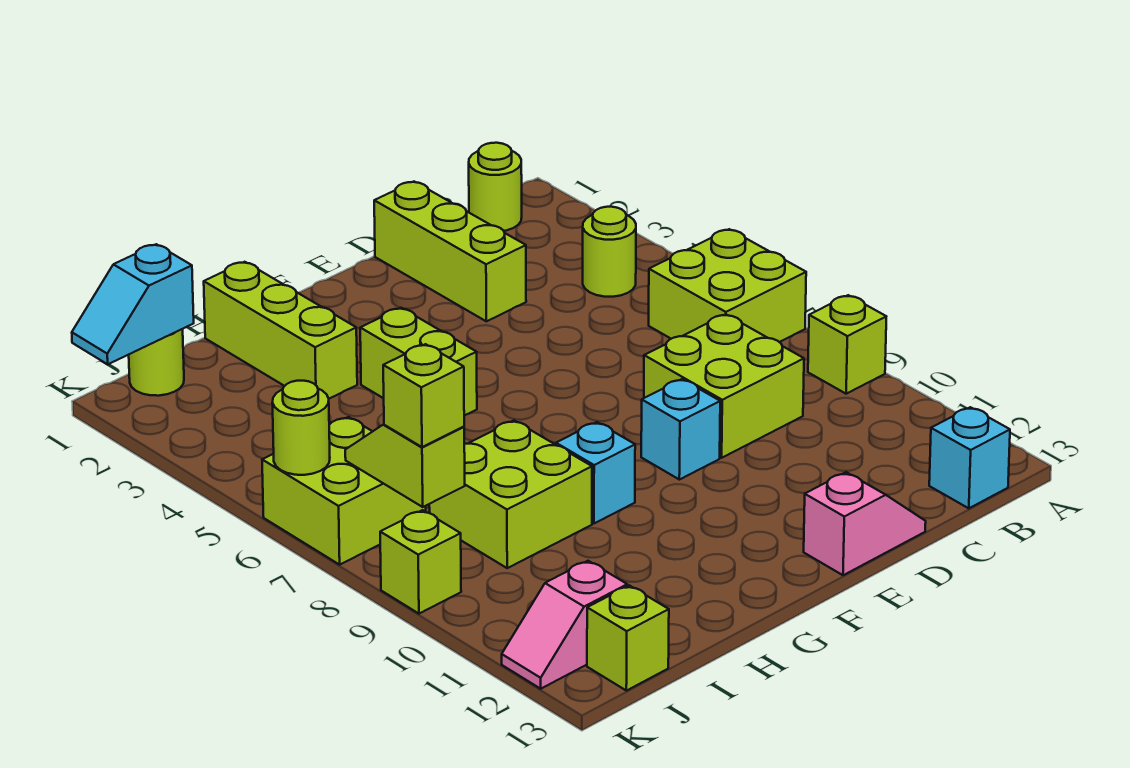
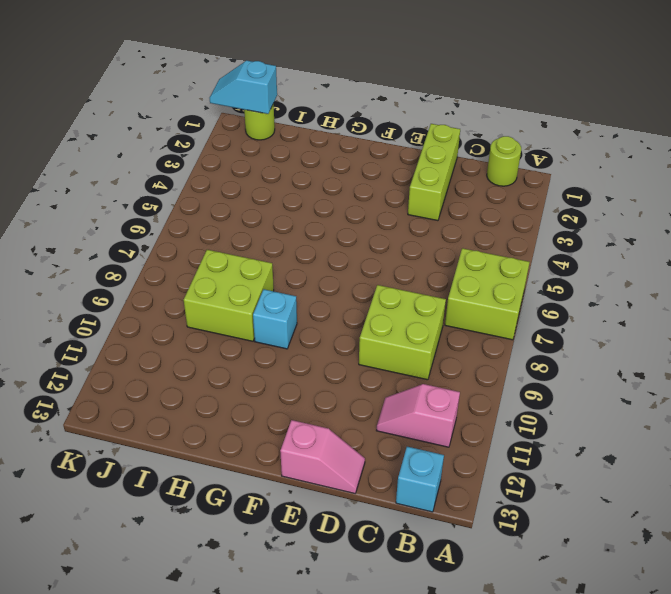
pink 1x2 slope [376,384,460,447] -> pink 1x2 slope moved to [502,561,627,689]
none -> lime 1x1 brick [808,295,886,394]
none -> lime 1x1 round brick [583,207,636,297]
none -> cyan 1x1 brick [641,379,720,480]

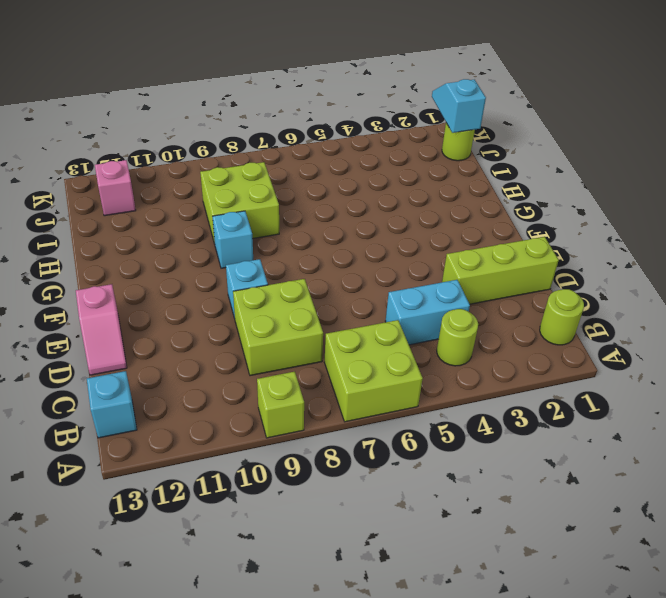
cyan 1x2 brick [385,280,470,345] -> none
none -> lime 1x2 brick [360,308,477,416]
none -> lime 1x3 brick [204,262,357,399]
none -> lime 2x2 brick [262,417,426,565]

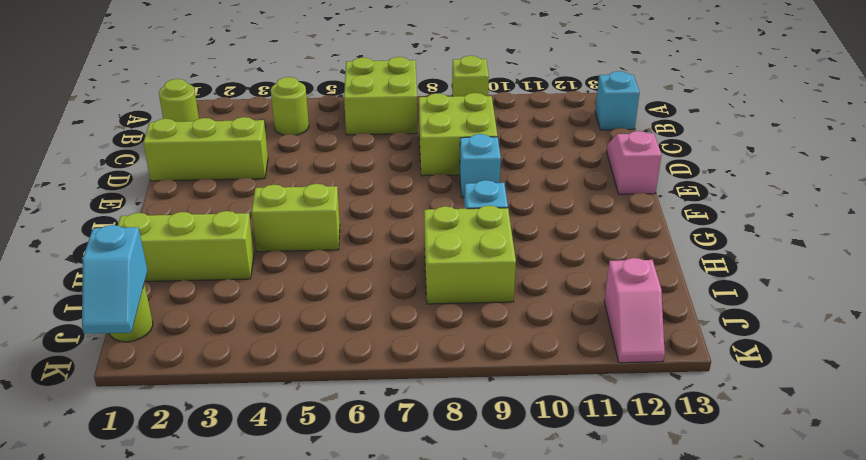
none -> lime 2x2 brick [262,417,426,565]
none -> lime 1x1 brick [587,585,669,691]
none -> lime 1x1 brick [380,510,461,614]

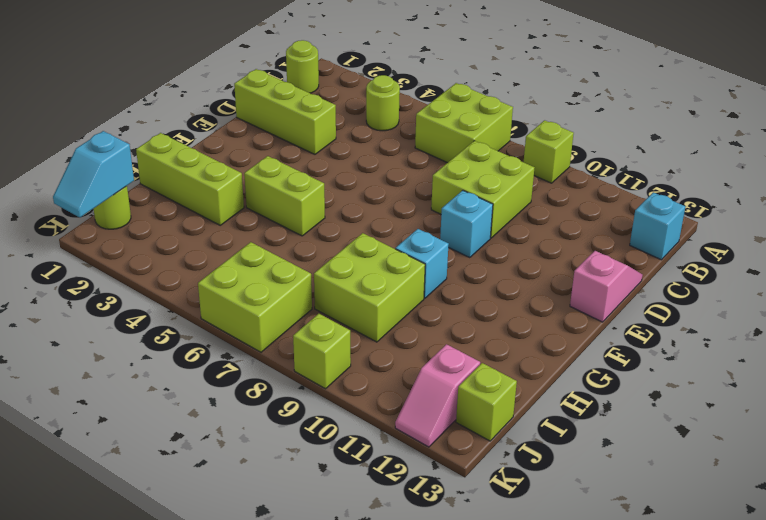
none -> lime 1x2 slope [345,424,465,507]
none -> lime 1x1 round brick [272,381,330,475]
none -> lime 1x1 brick [383,344,464,447]

